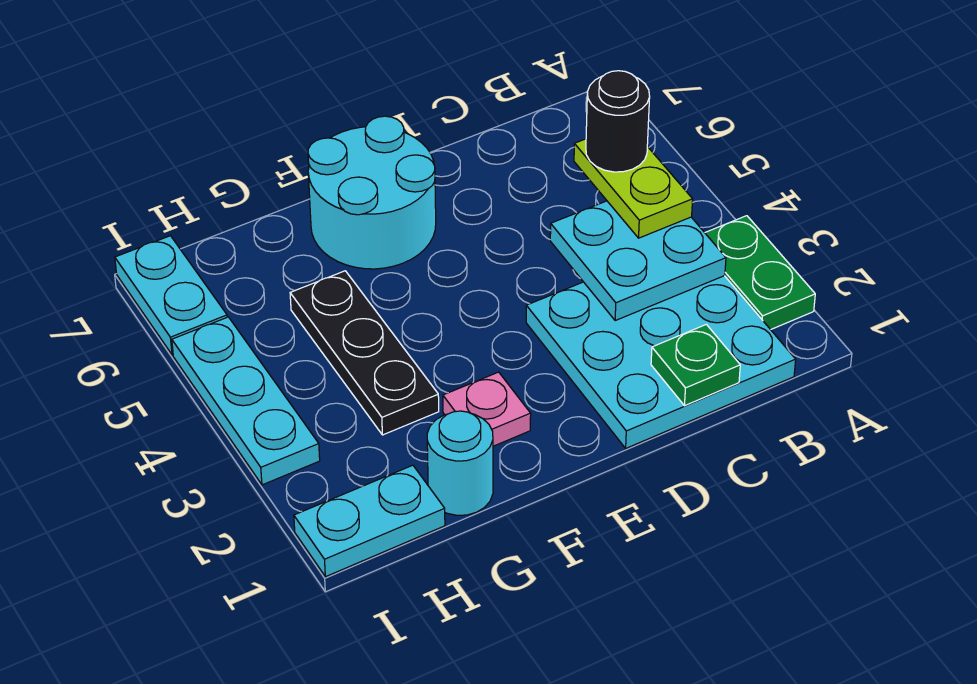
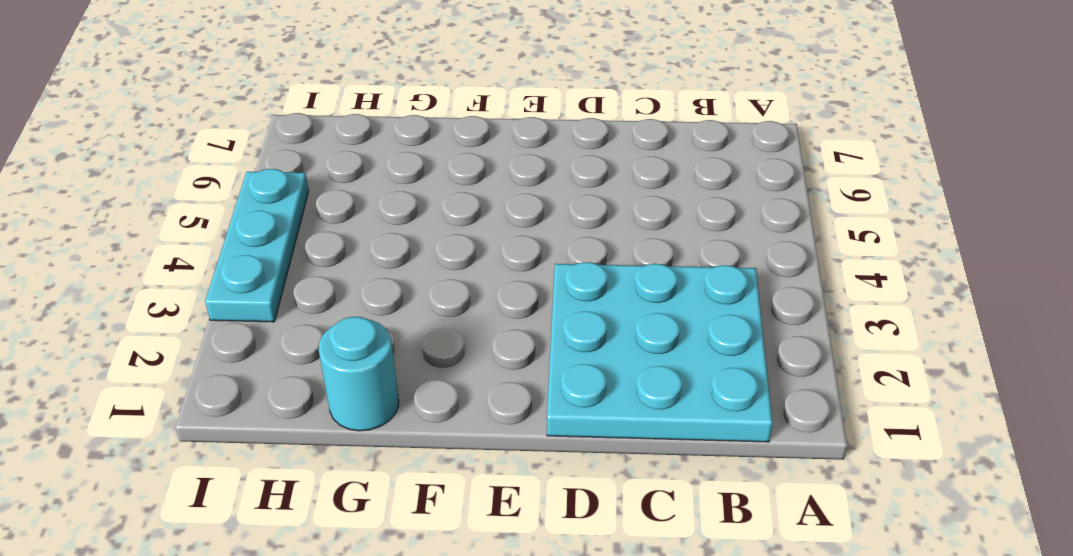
none -> green 1x2 plate [705,216,815,330]
none -> cyan 2x2 round brick [308,116,436,269]
none -> pink 1x1 plate [443,372,531,446]

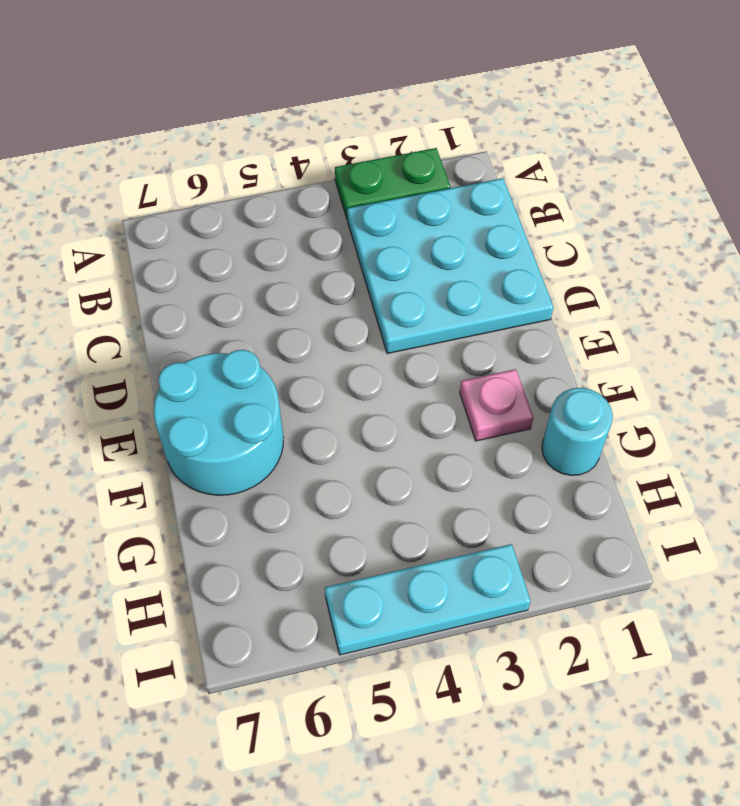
none -> black 1x3 plate [290,271,439,435]
none -> cyan 1x2 plate [294,465,445,577]
none -> cyan 1x2 plate [115,236,227,355]

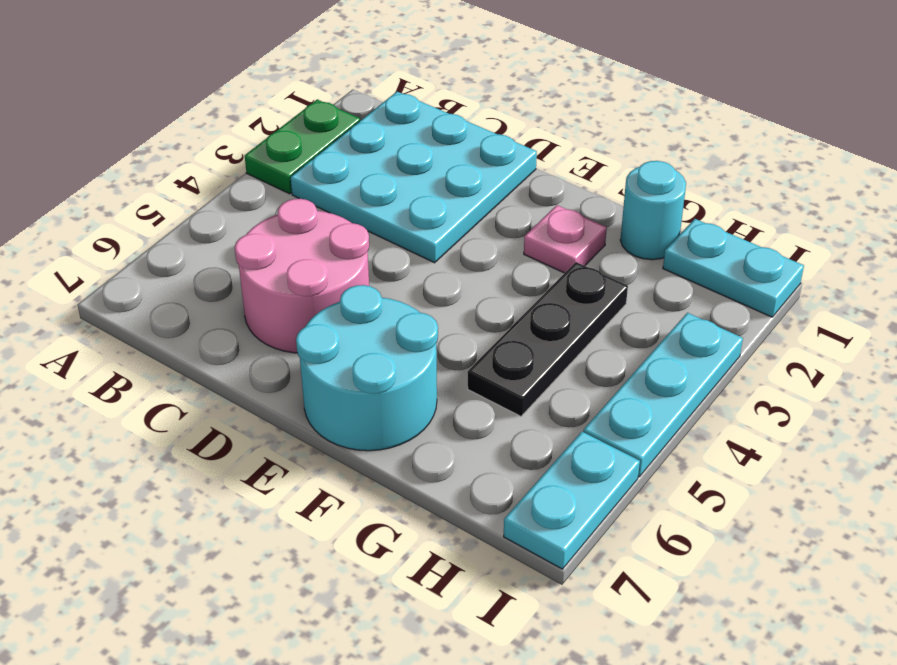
pink 2x2 round brick [235,199,369,353] -> none
none -> cyan 2x2 plate [550,201,726,321]
none -> green 1x1 plate [651,324,740,406]
none -> lime 1x2 plate [574,139,693,238]

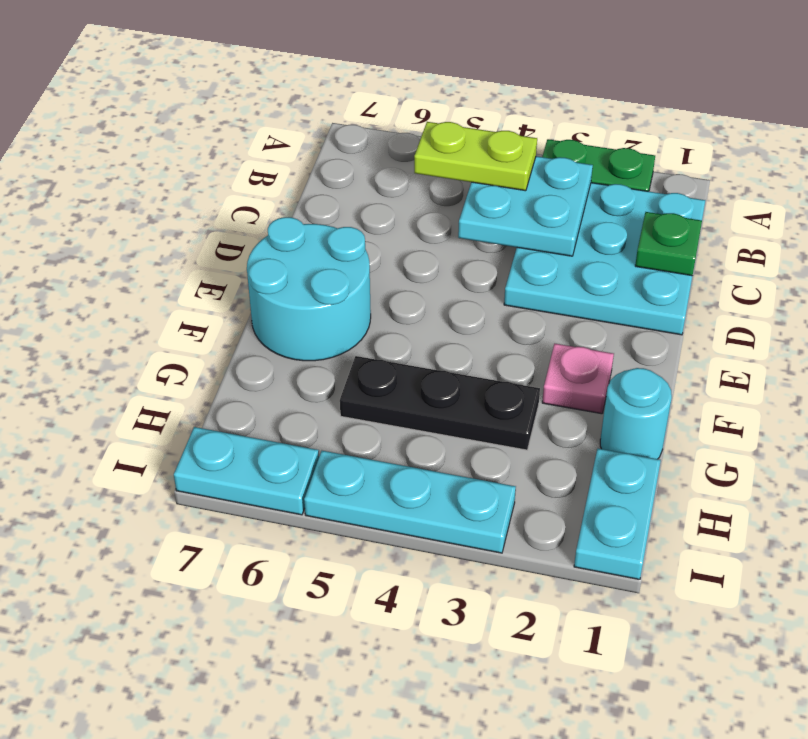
none -> black 1x1 round brick [586,71,650,172]

